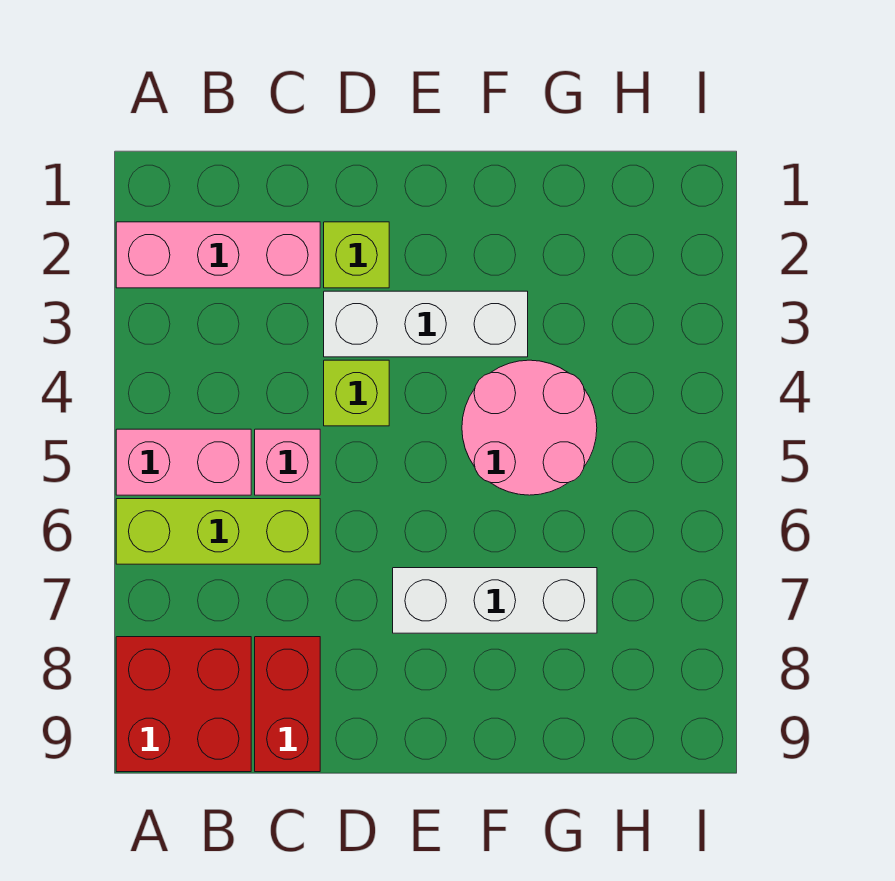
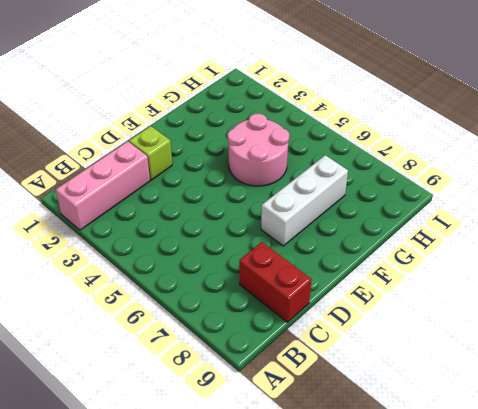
none -> pink 1x2 brick [116,429,251,495]
none -> lime 1x3 brick [116,499,320,564]

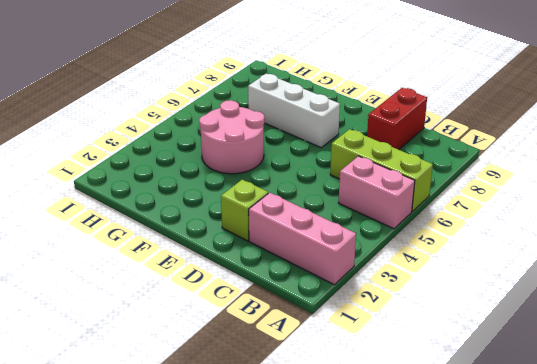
none -> red 2x2 brick [116,637,251,772]
none -> pink 1x1 brick [255,429,320,495]

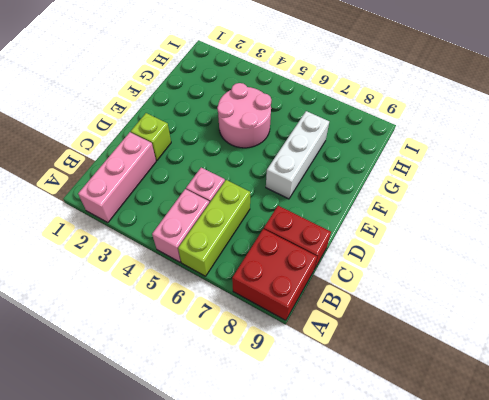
none -> white 1x3 brick [324,291,528,357]
none -> lime 1x1 brick [324,360,389,426]

